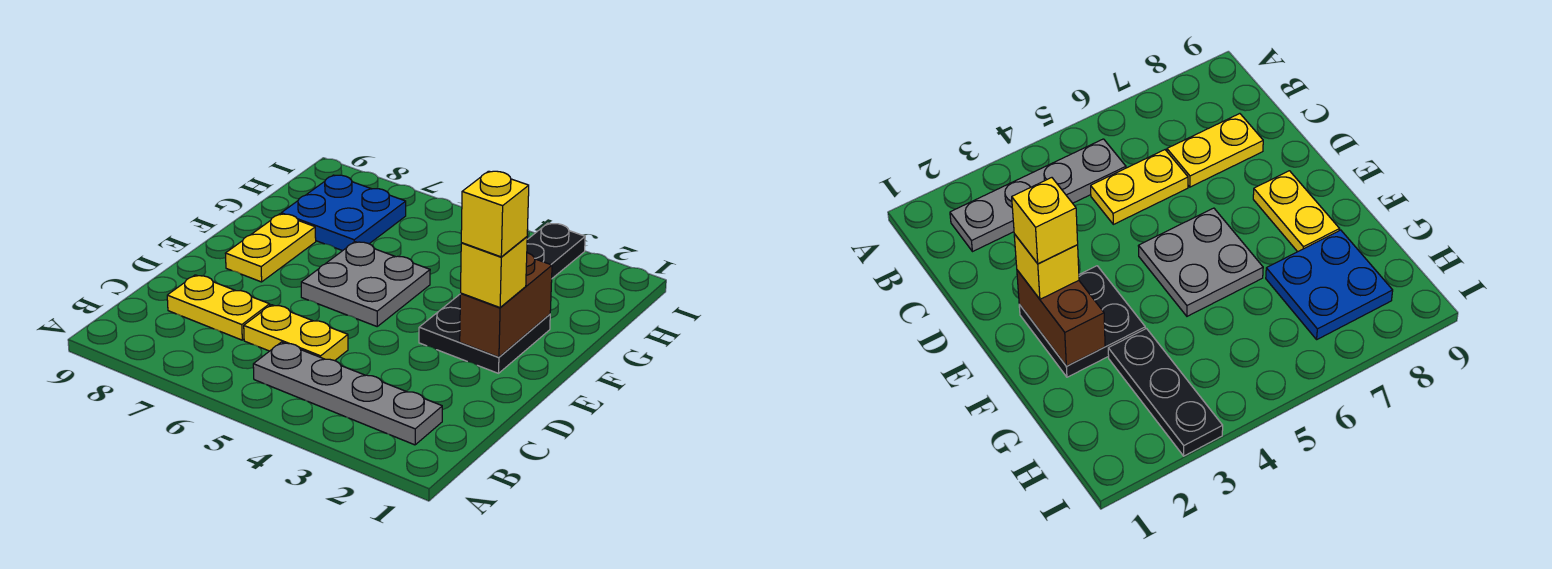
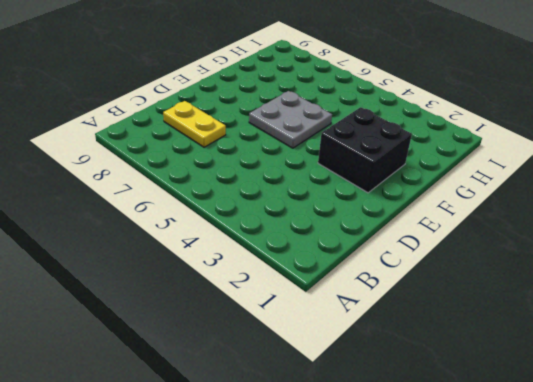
black 2x2 brick [318,107,412,193] -> black 2x2 plate [419,295,550,373]
none -> grey 1x4 plate [253,342,442,445]
none -> yellow 1x2 plate [244,305,348,361]

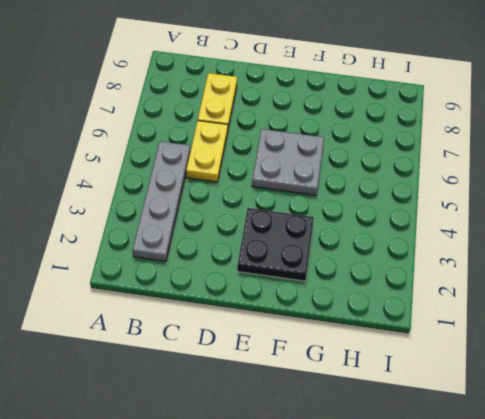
none -> yellow 1x2 plate [225,214,316,282]
none -> black 1x3 plate [527,223,585,278]

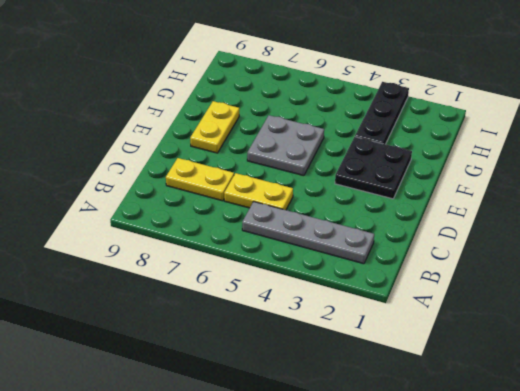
none -> blue 2x2 plate [281,175,406,251]
none -> brown 1x2 brick [460,253,552,357]

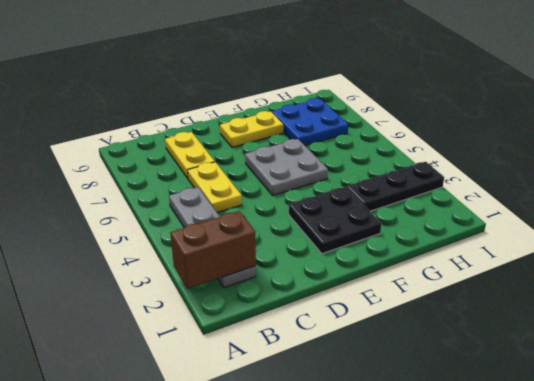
brown 1x2 brick [170,211,256,289] -> brown 1x2 brick moved to [460,253,552,357]
none -> yellow 1x1 brick [461,237,527,307]
none -> yellow 1x1 brick [461,171,529,257]

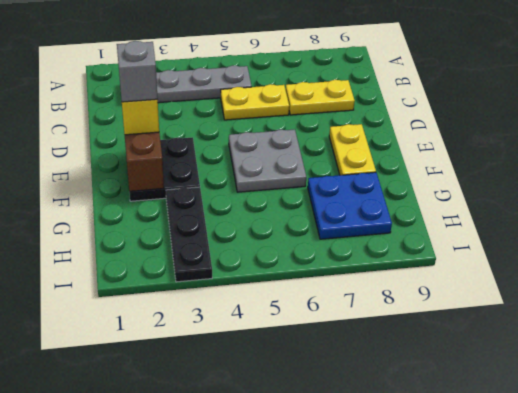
grey 1x1 brick [117,41,158,102] -> yellow 1x1 brick [461,171,529,257]

